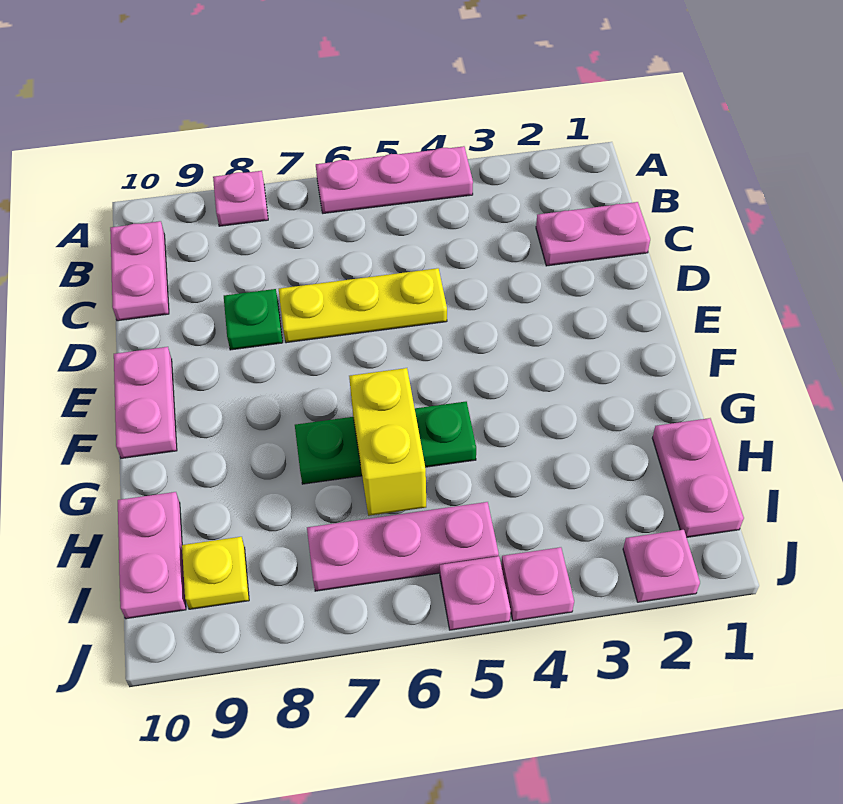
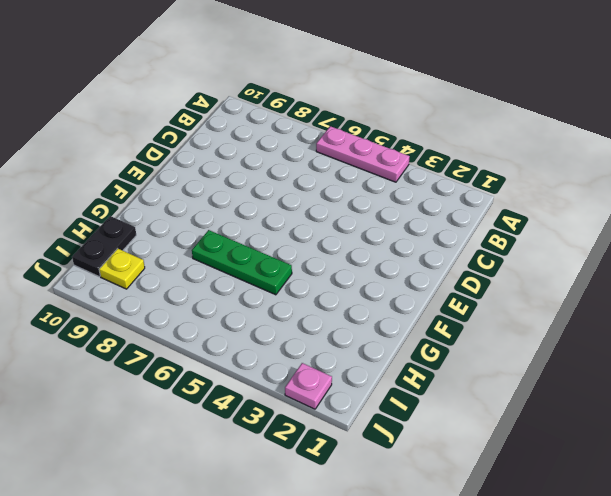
black 1x2 plate [72,216,136,276] -> pink 1x2 plate [118,492,186,619]
none -> pink 1x1 plate [213,171,268,226]
none -> pink 1x2 plate [110,221,169,321]
none -> pink 1x2 plate [536,202,650,266]

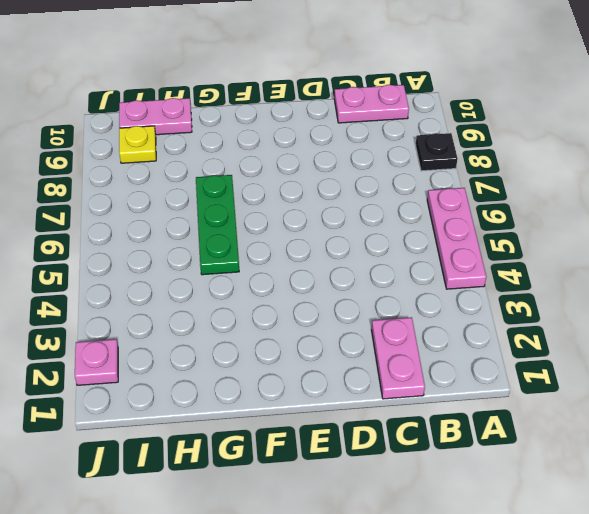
black 1x1 plate [415,133,458,171] -> pink 1x1 plate [213,171,268,226]
none -> yellow 1x3 plate [279,268,447,343]
none -> green 1x1 plate [224,289,283,350]
none -> pink 1x2 plate [114,347,177,458]

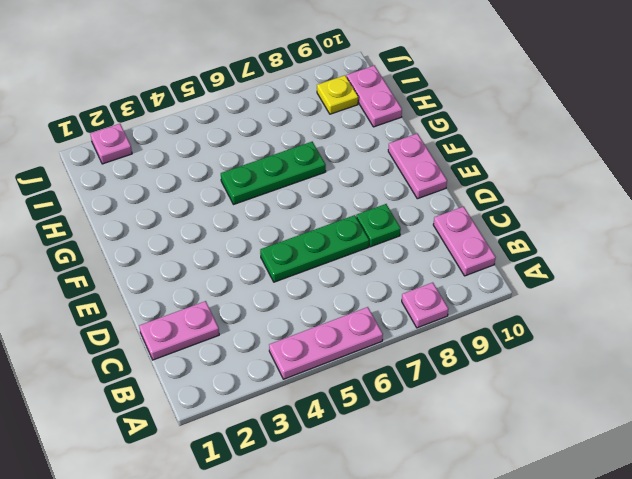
green 1x3 plate [260,215,369,282] -> yellow 1x3 plate [279,268,447,343]
none -> pink 1x2 plate [652,418,744,537]
none -> pink 1x3 plate [307,502,499,591]
none -> pink 1x1 plate [501,547,574,621]

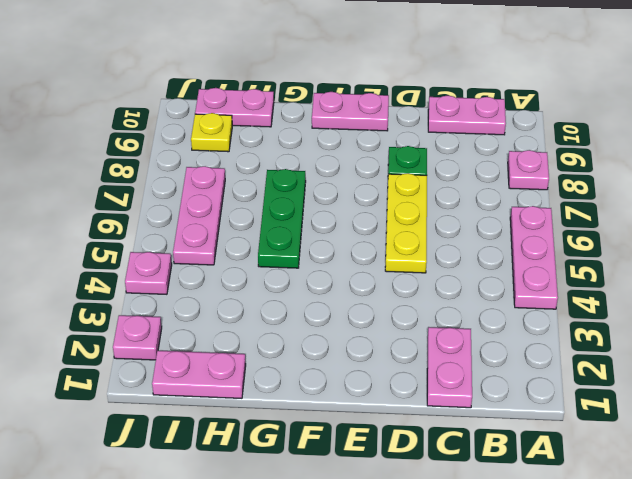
none -> pink 1x1 plate [440,556,511,630]
none -> yellow 1x2 brick [349,368,426,516]

